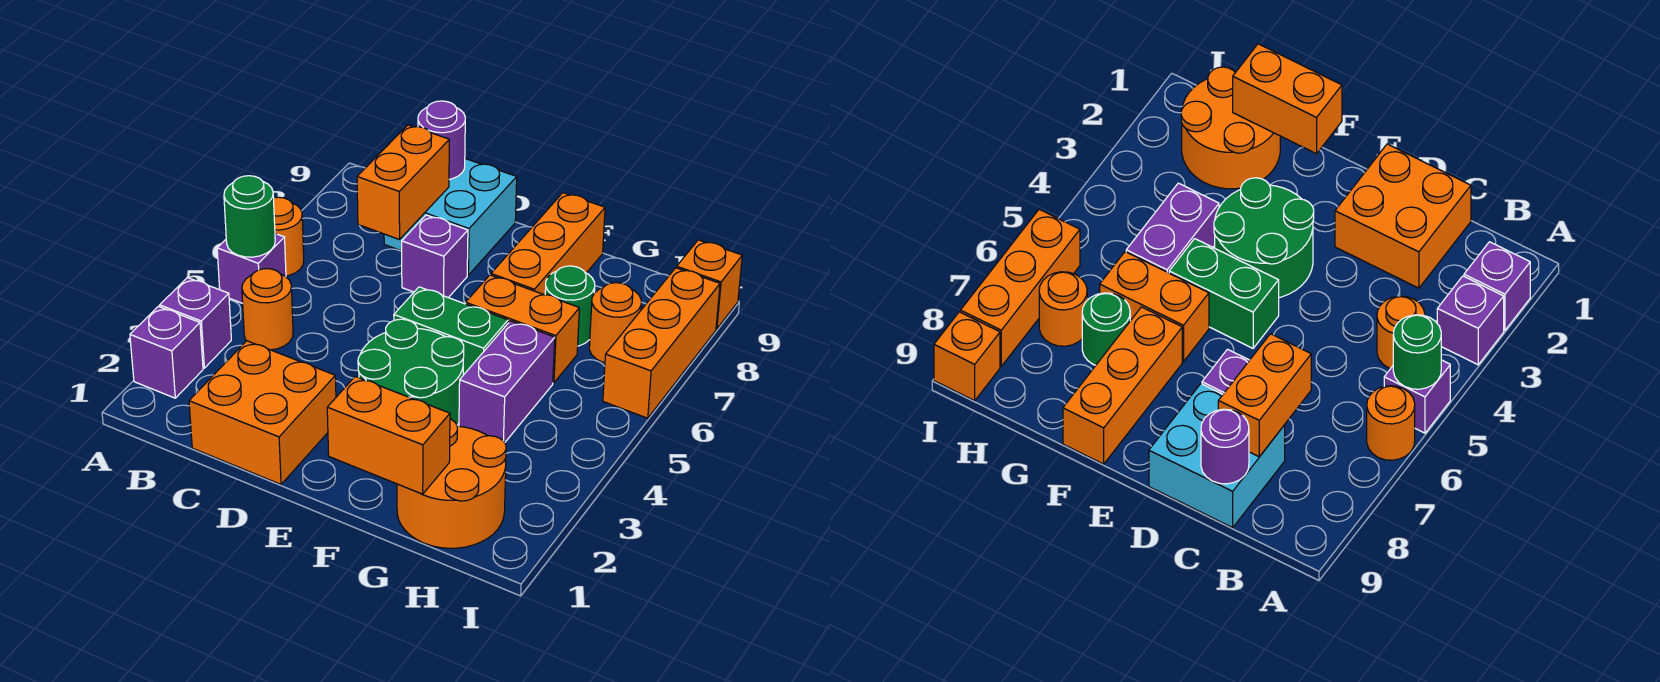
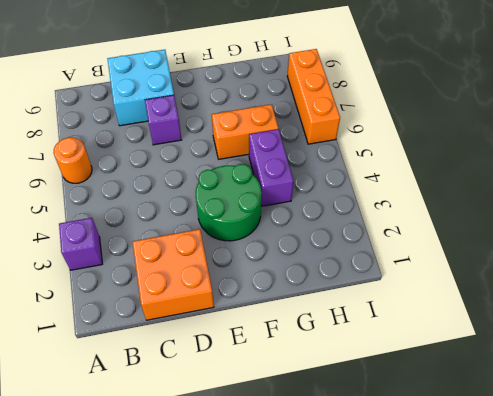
none -> purple 1x1 brick [130,306,203,398]
none -> purple 1x1 brick [217,234,286,303]
none -> orange 1x1 round brick [242,269,293,350]

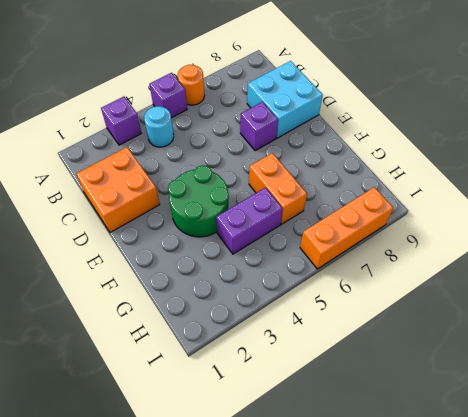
cyan 1x1 round brick [144,106,174,147] -> orange 1x1 round brick [242,269,293,350]
none -> purple 1x1 brick [130,306,203,398]
none -> green 1x2 brick [394,287,508,375]
none -> orange 1x3 brick [491,193,605,295]

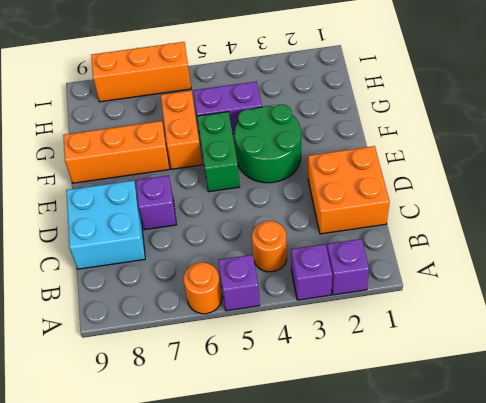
none -> orange 2x2 round brick [397,419,506,548]
none -> green 1x1 round brick [545,266,595,346]
none -> orange 1x1 round brick [589,283,641,363]

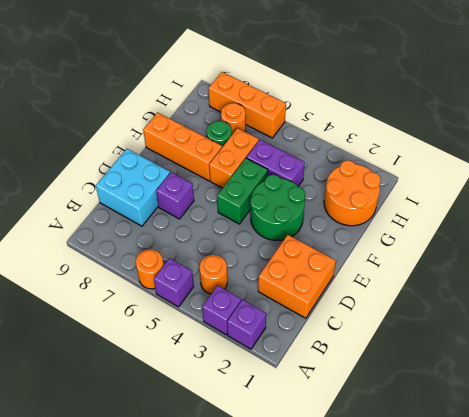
none -> orange 1x1 brick [677,240,742,329]
none -> green 1x1 round brick [224,176,275,257]
none -> orange 1x2 brick [357,125,449,240]

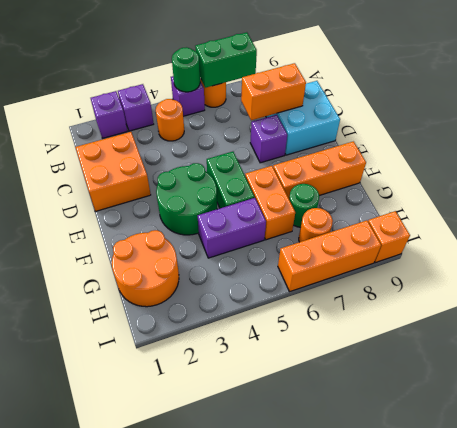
green 1x2 brick [195,32,257,88] -> none
none -> purple 1x1 round brick [418,101,465,179]
none -> orange 1x2 brick [327,377,450,494]

